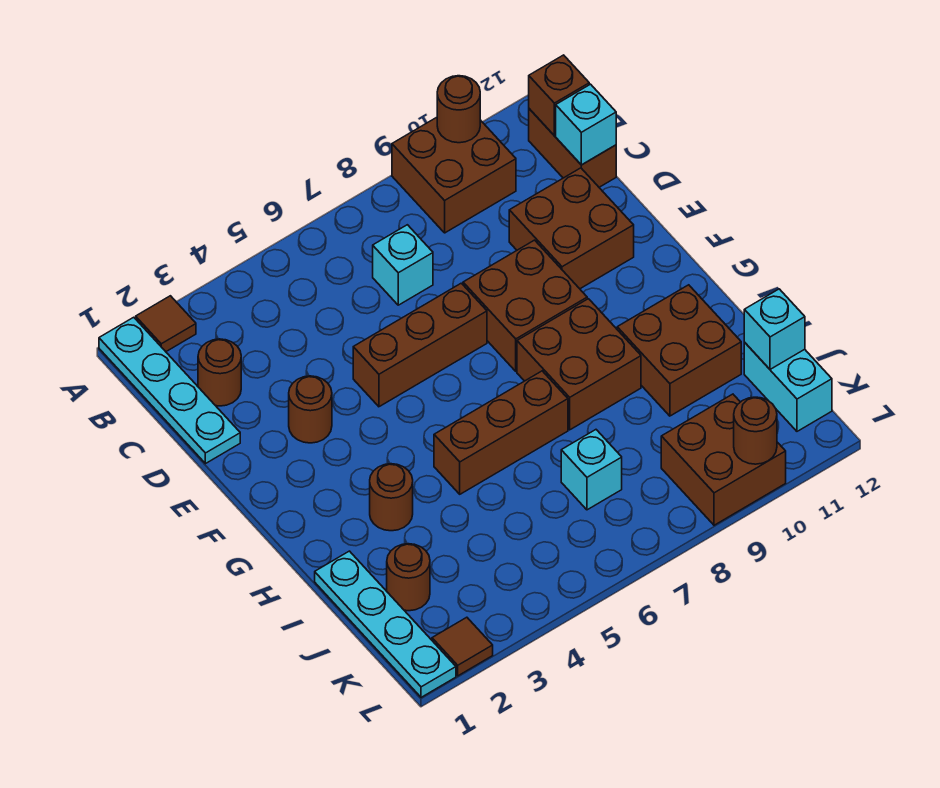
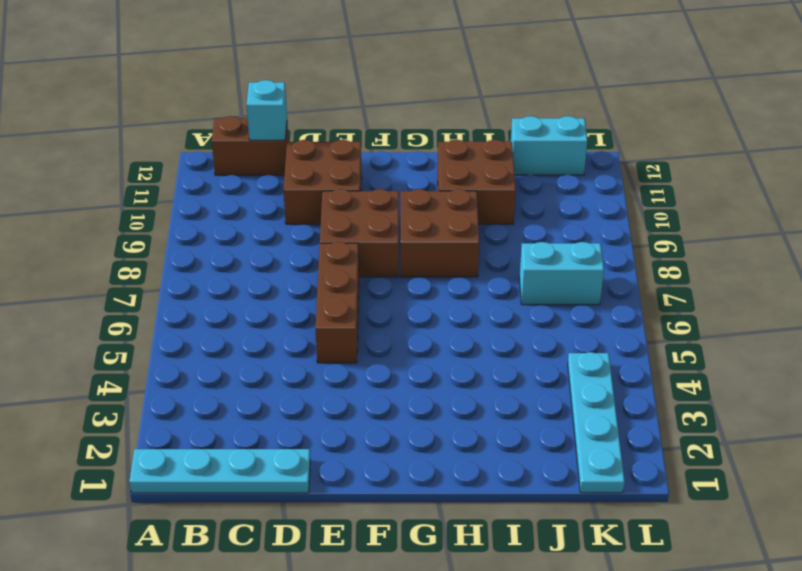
cyan 1x2 brick [519,242,604,305] -> cyan 1x1 brick [561,430,622,510]
cyan 1x4 plate [568,352,625,493] -> cyan 1x4 plate turned to [315,551,456,697]
none -> brown 1x1 tile [136,296,196,352]
none -> brown 2x2 brick [392,117,516,233]
none -> brown 1x1 round brick [198,339,241,406]

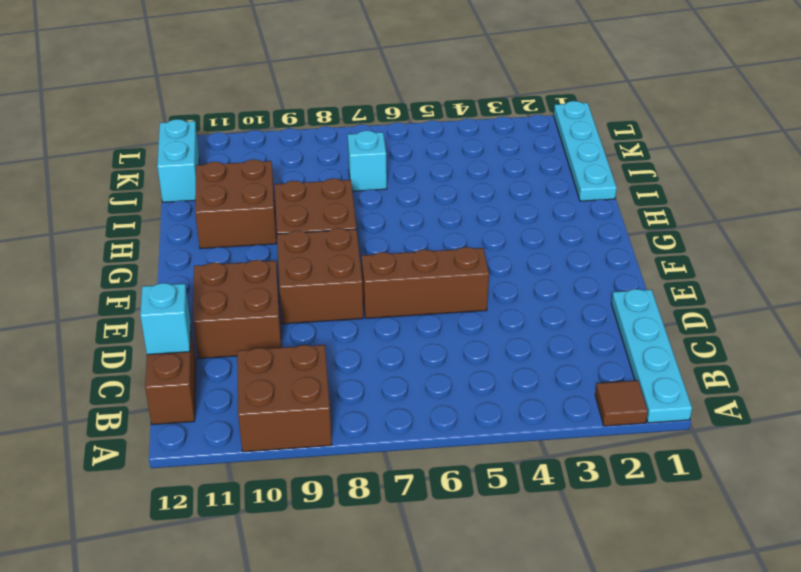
none -> brown 1x1 round brick [198,339,241,406]
none -> cyan 1x1 brick [373,225,433,305]
none -> brown 1x1 round brick [289,376,332,443]

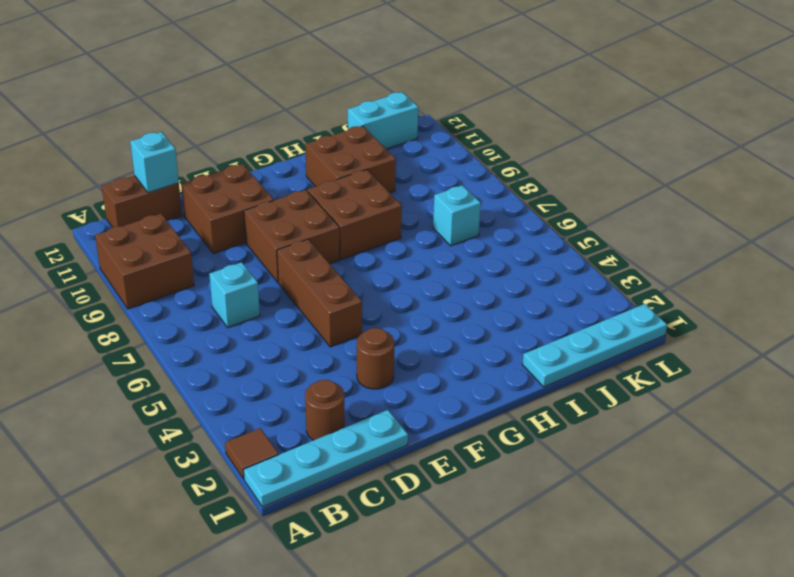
none -> brown 1x1 round brick [370,464,413,531]
none -> brown 1x3 brick [434,371,568,494]
none -> brown 1x1 round brick [387,544,430,611]

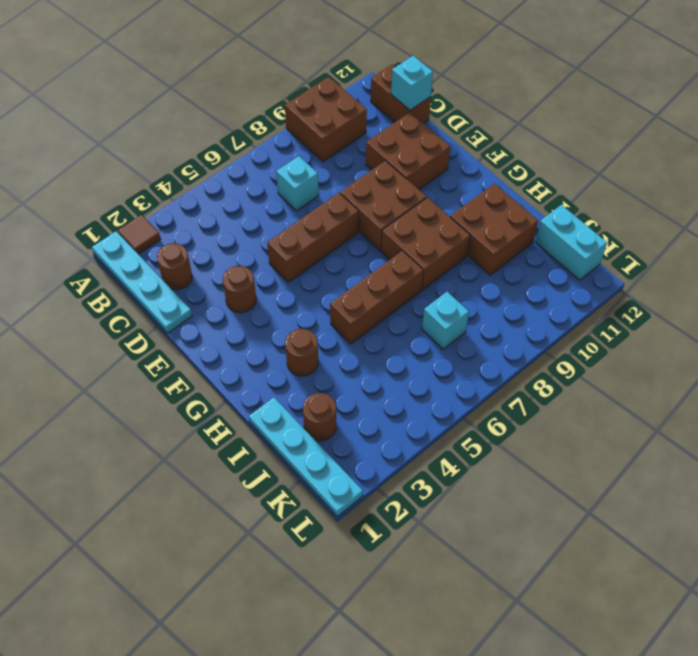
none -> brown 2x2 brick [661,394,786,525]
none -> brown 1x1 tile [432,617,493,676]
none -> brown 1x1 round brick [437,76,480,143]

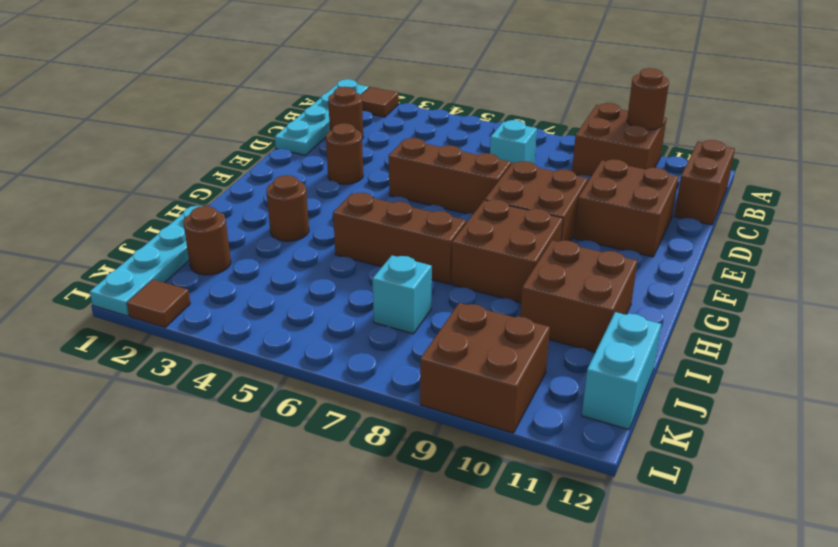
none -> brown 1x1 brick [529,55,589,136]
none -> cyan 1x1 brick [556,84,616,165]
none -> cyan 1x1 brick [744,289,805,369]

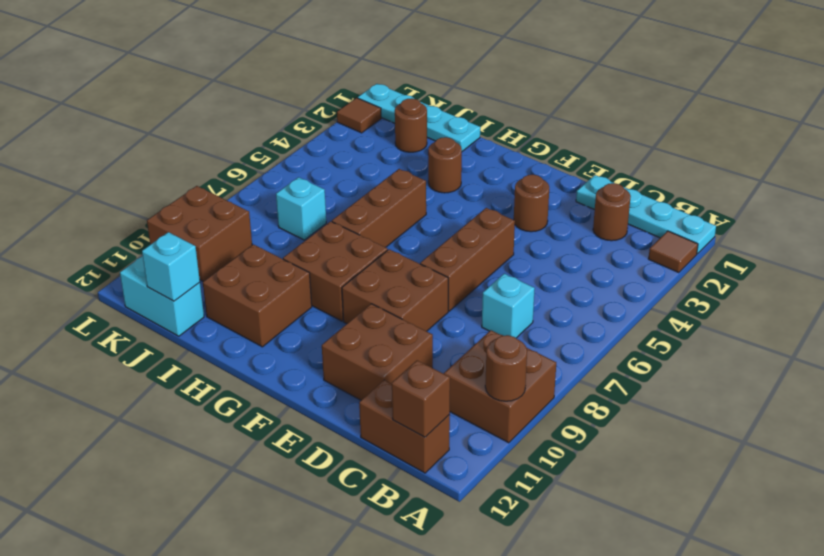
none -> cyan 1x1 brick [556,84,616,165]
none -> brown 1x1 round brick [734,397,777,464]

